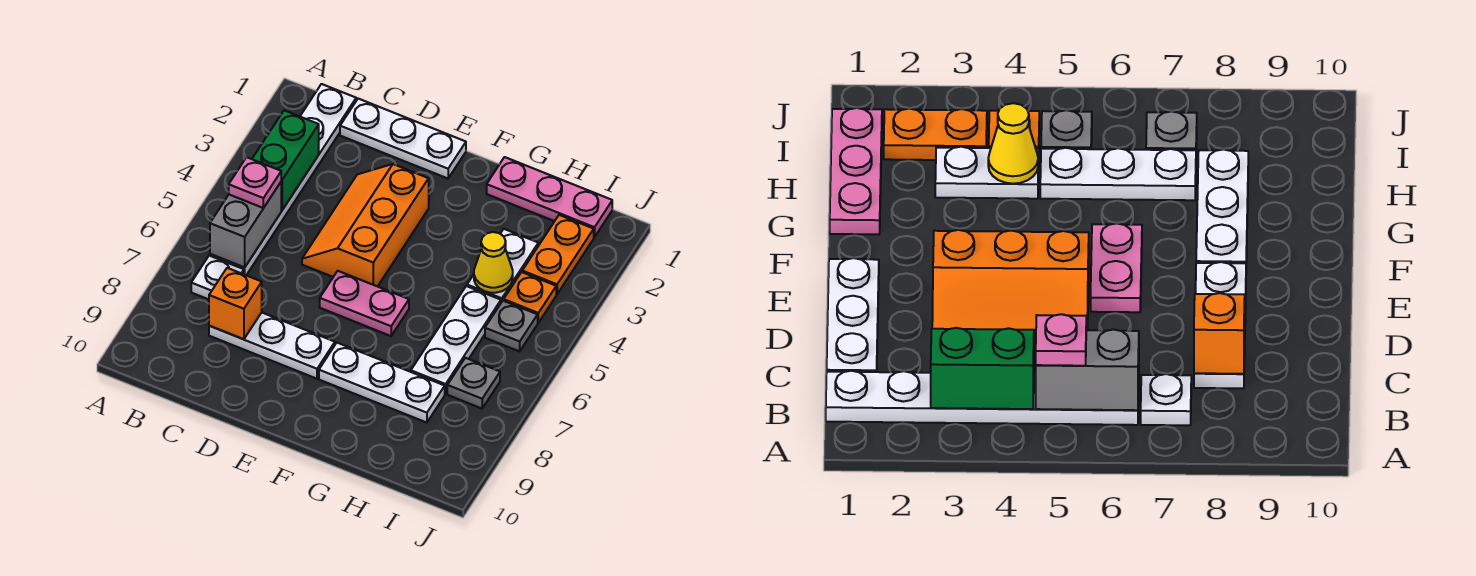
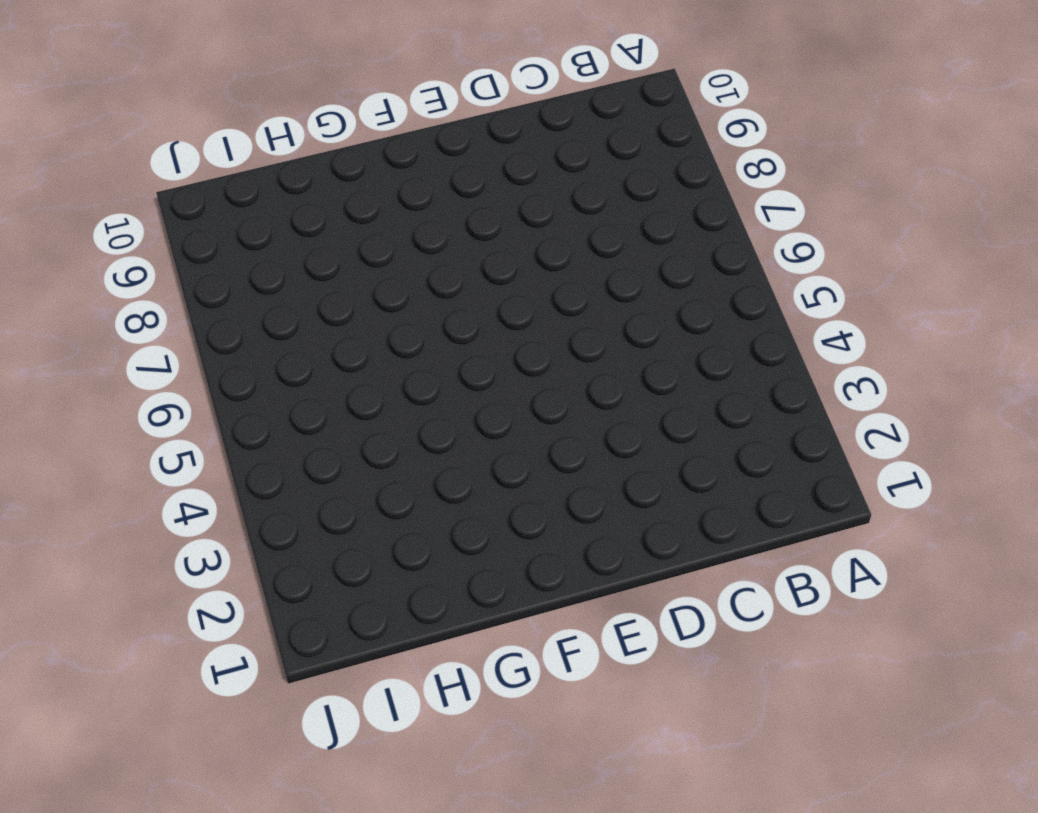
none -> white 1x6 plate [210,84,356,275]
none -> white 1x1 plate [191,256,244,299]
none -> white 1x3 plate [340,99,466,178]

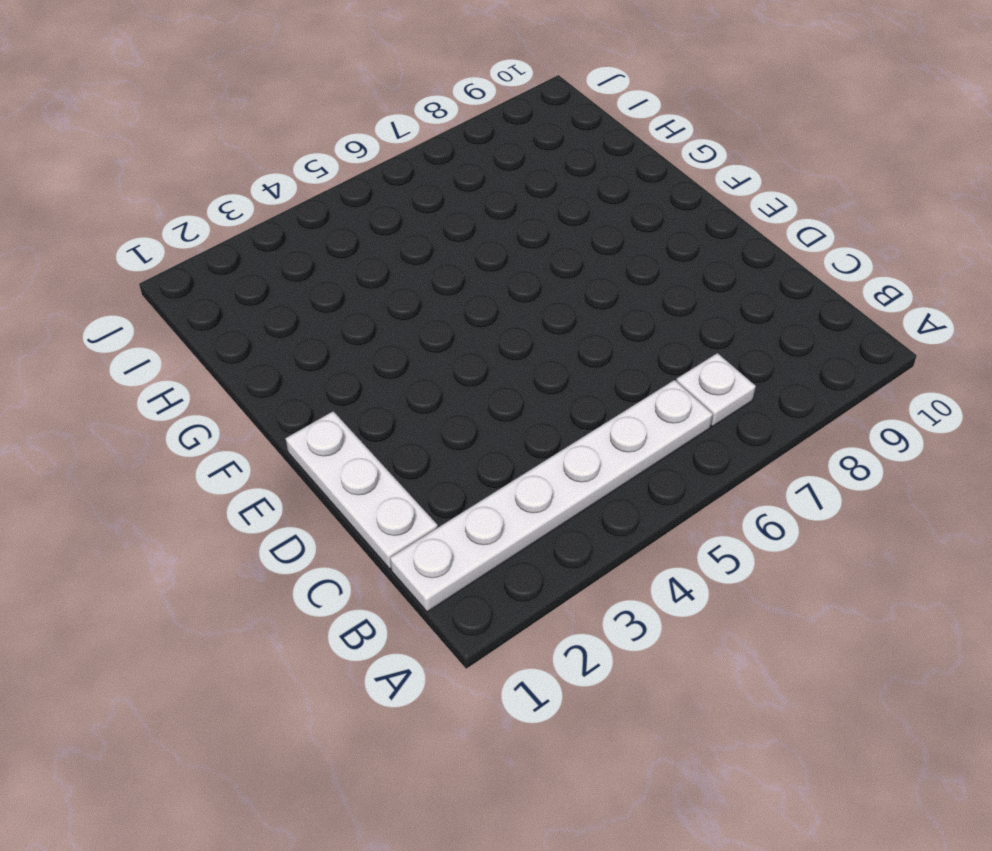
none -> white 1x3 plate [209,313,335,379]
none -> orange 2x3 slope [302,164,429,287]
none -> pink 1x2 plate [320,271,409,336]

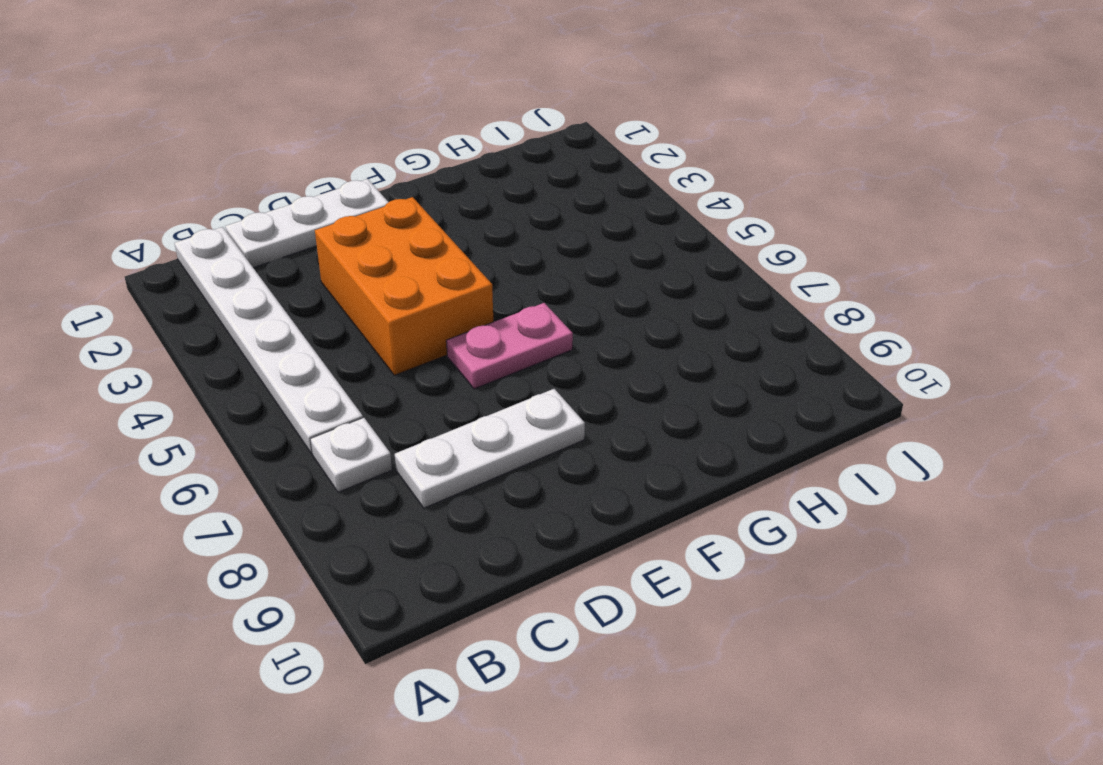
orange 2x3 brick [315,197,493,375] -> orange 2x3 slope [302,164,429,287]
none -> white 1x3 plate [319,343,445,423]
none -> pink 1x3 plate [487,157,612,237]
none -> white 1x2 plate [467,229,538,302]

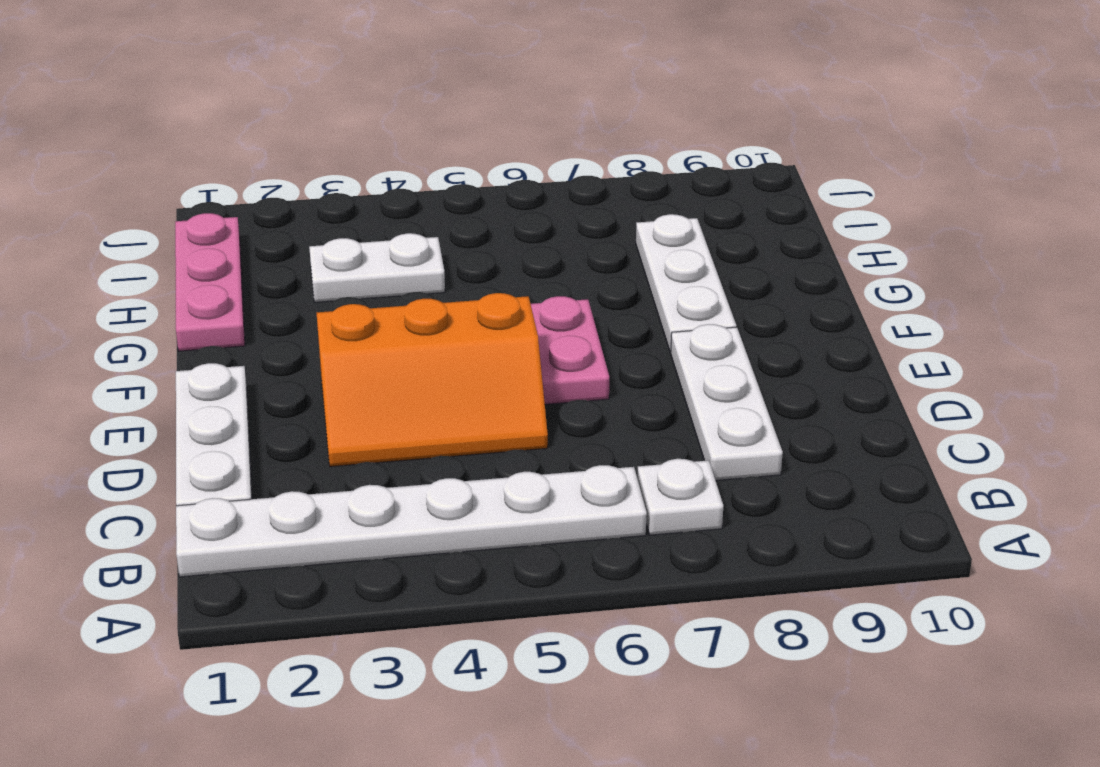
none -> white 1x3 plate [411,286,501,394]
none -> orange 1x2 plate [522,215,594,294]
none -> orange 1x1 plate [504,272,556,323]

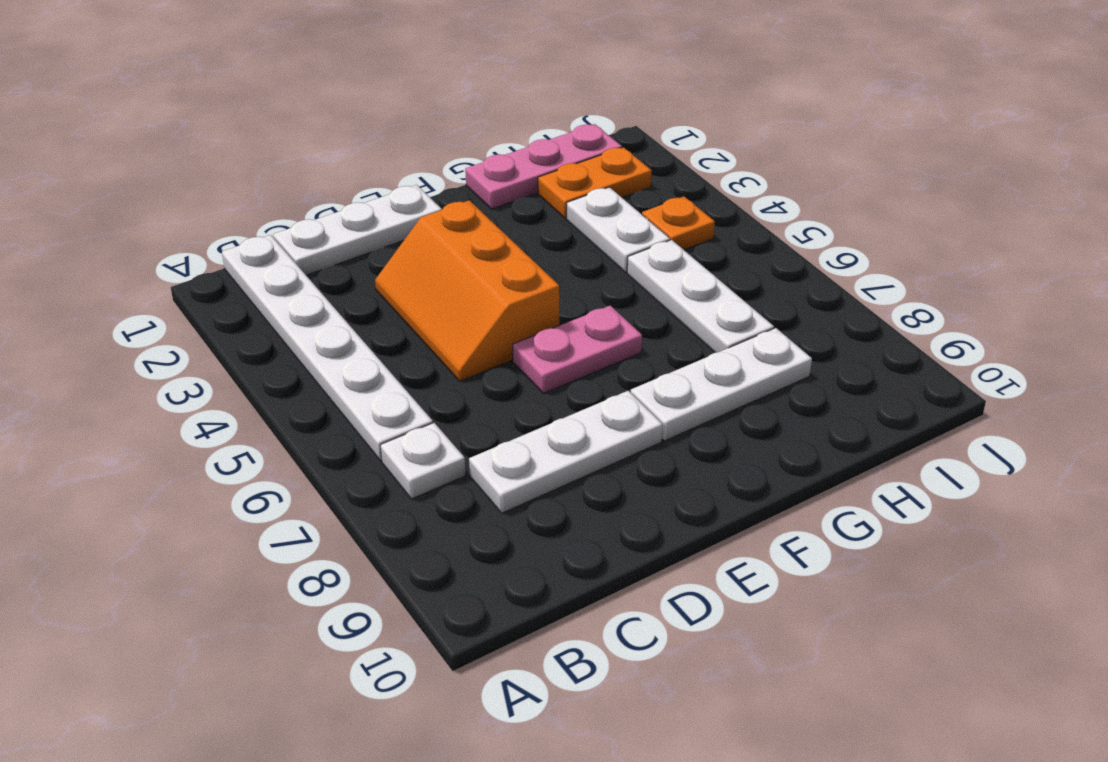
orange 1x2 plate [538,147,652,218] -> orange 1x2 plate turned to [522,215,594,294]
none -> grey 1x1 plate [485,301,538,351]
none -> grey 1x1 plate [447,358,500,408]
none -> green 1x2 brick [252,110,319,210]

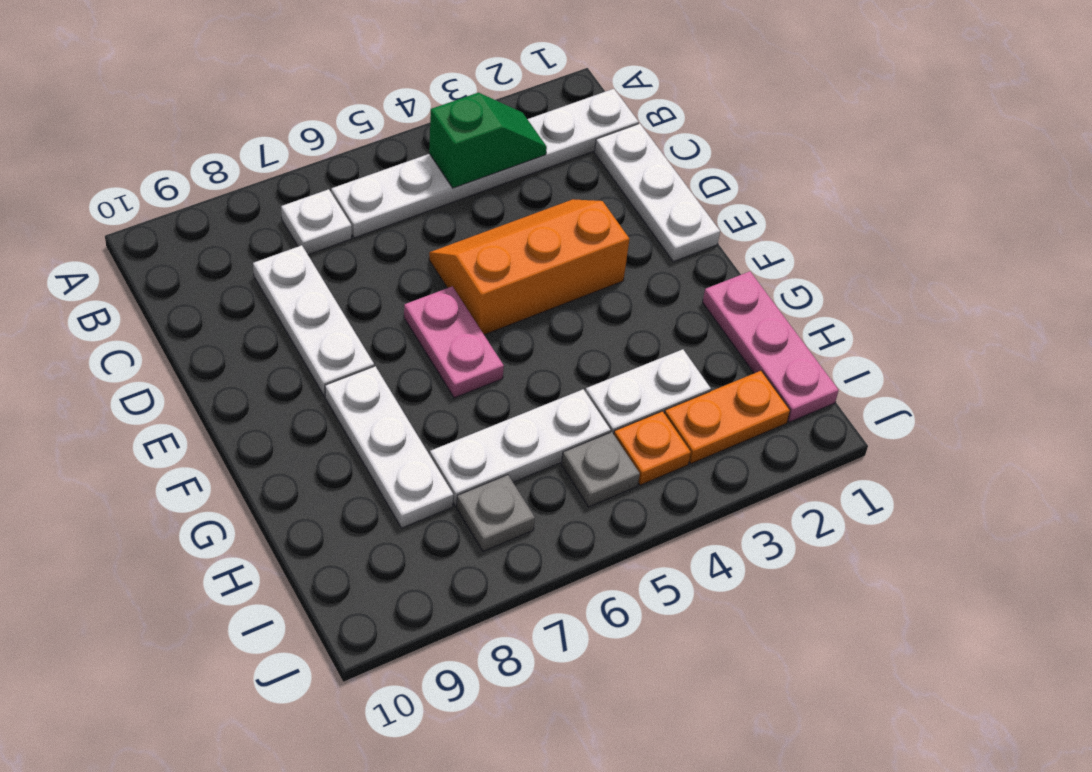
green 1x2 slope [429,93,547,188] -> green 1x2 brick [252,110,319,210]
none -> grey 1x2 brick [210,182,281,267]
none -> orange 1x1 brick [209,268,262,339]
none -> yellow 1x1 cone [474,232,513,293]

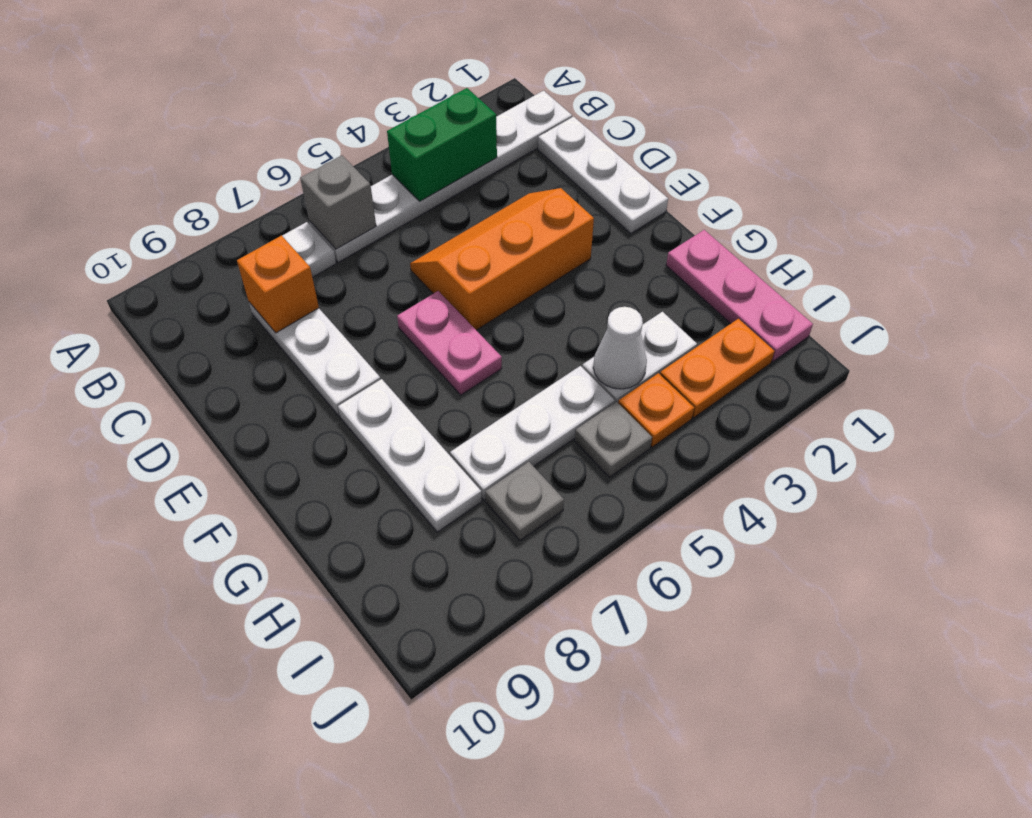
grey 1x1 brick [300,155,376,249] -> grey 1x2 brick [210,182,281,267]
white 1x1 cone [593,307,647,389] -> yellow 1x1 cone [474,232,513,293]
none -> pink 1x1 plate [229,157,281,208]

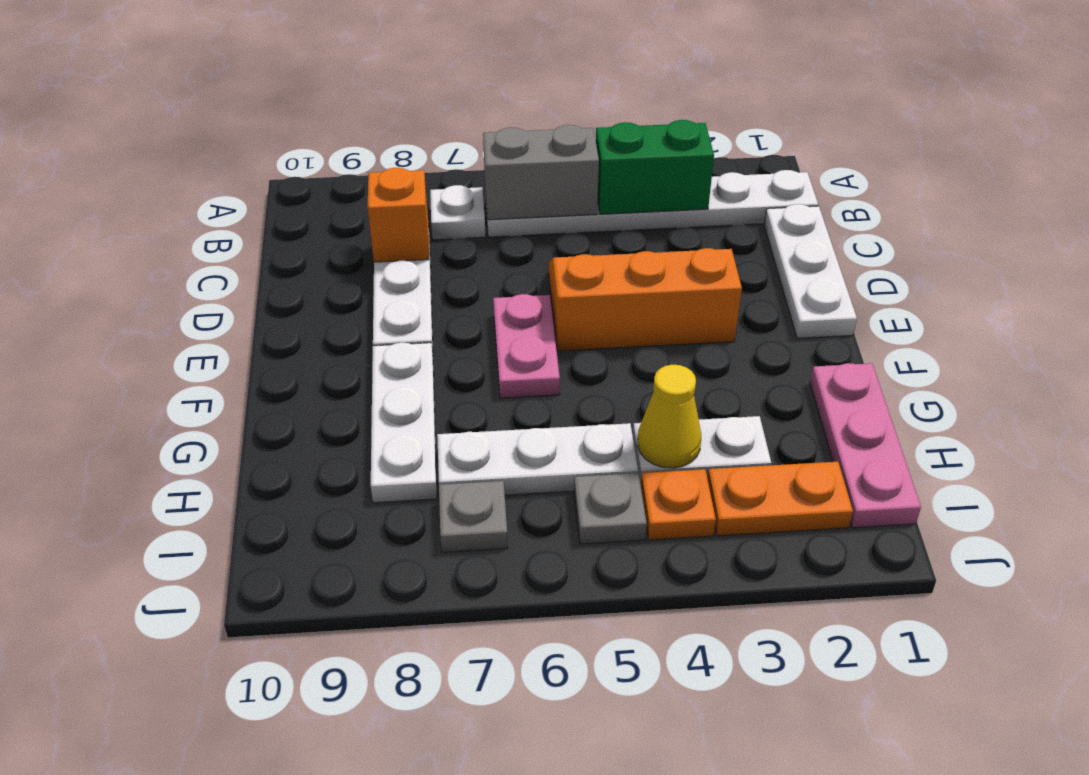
none -> pink 1x1 plate [229,157,281,208]

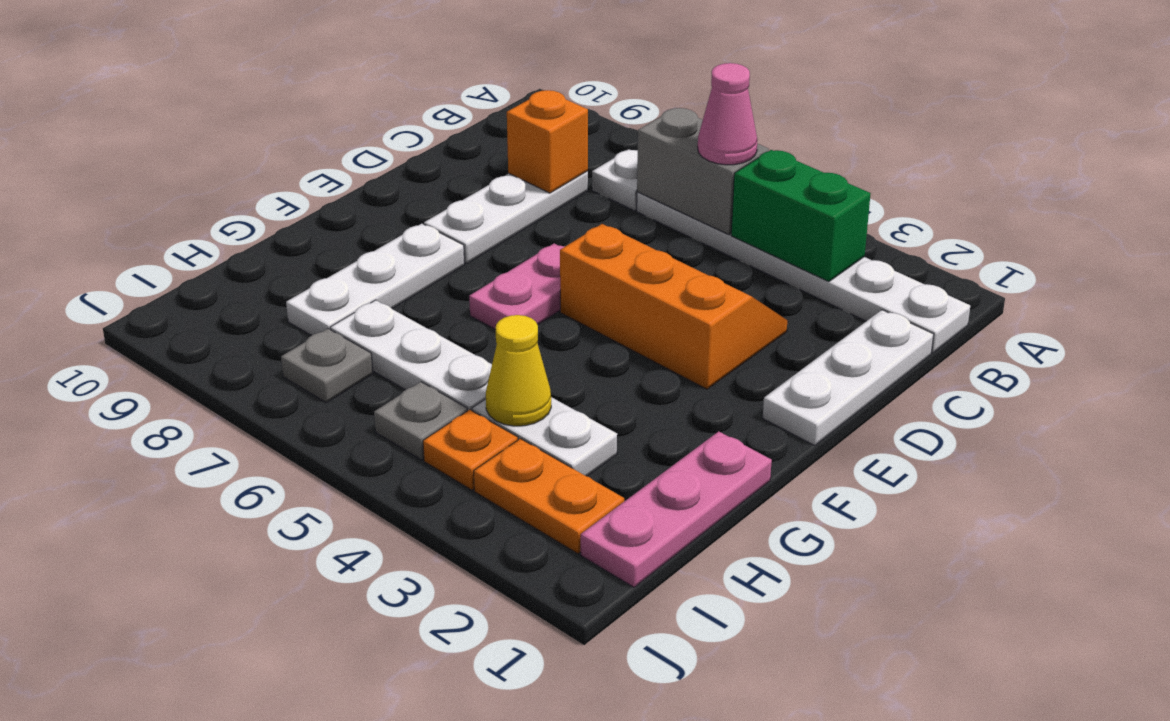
pink 1x1 cone [698,63,757,165] -> pink 1x1 plate [229,157,281,208]

